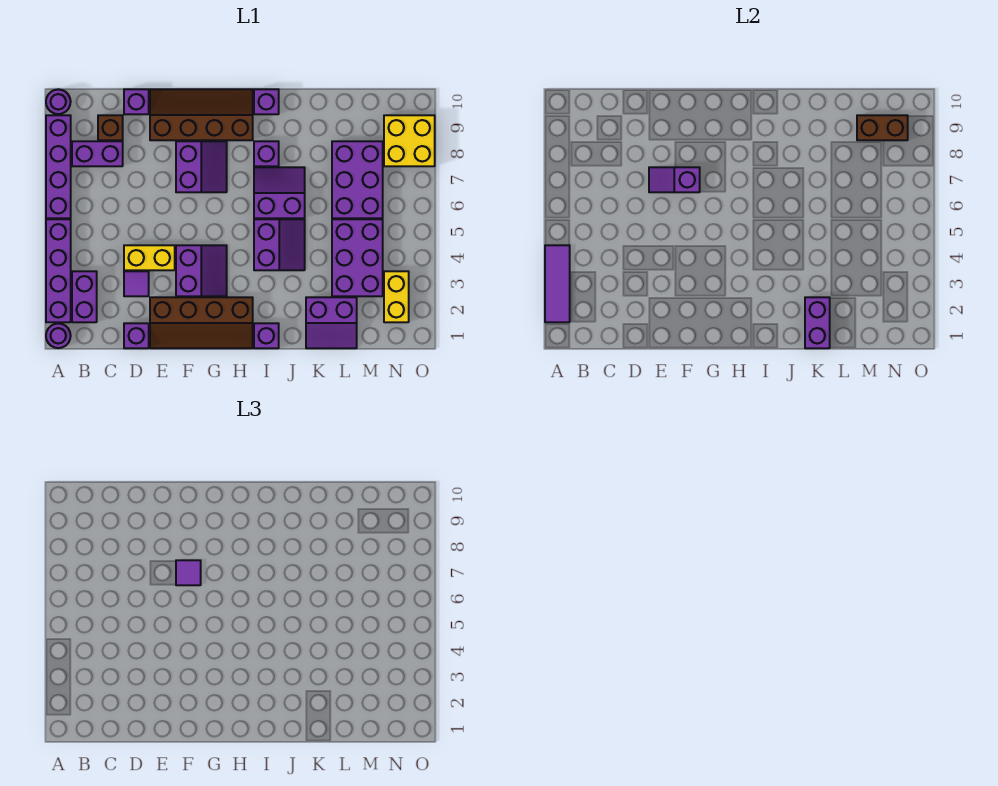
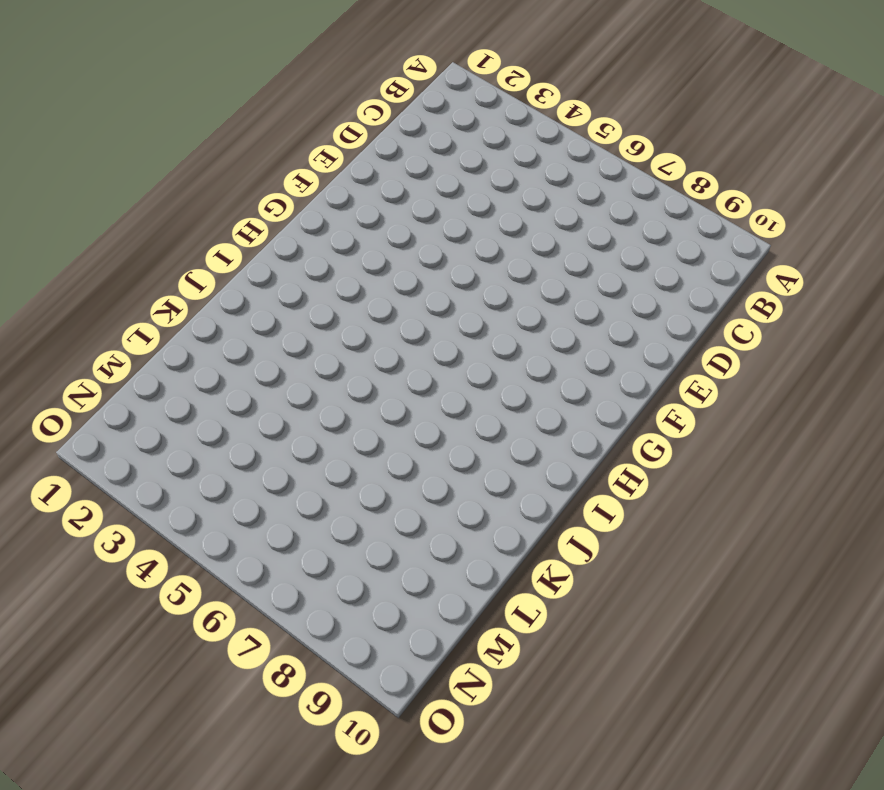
none -> purple 1x1 round brick [46,323,71,348]
none -> purple 1x4 brick [46,219,71,322]
none -> purple 1x4 brick [46,115,71,218]
none -> purple 1x1 round brick [46,89,71,114]

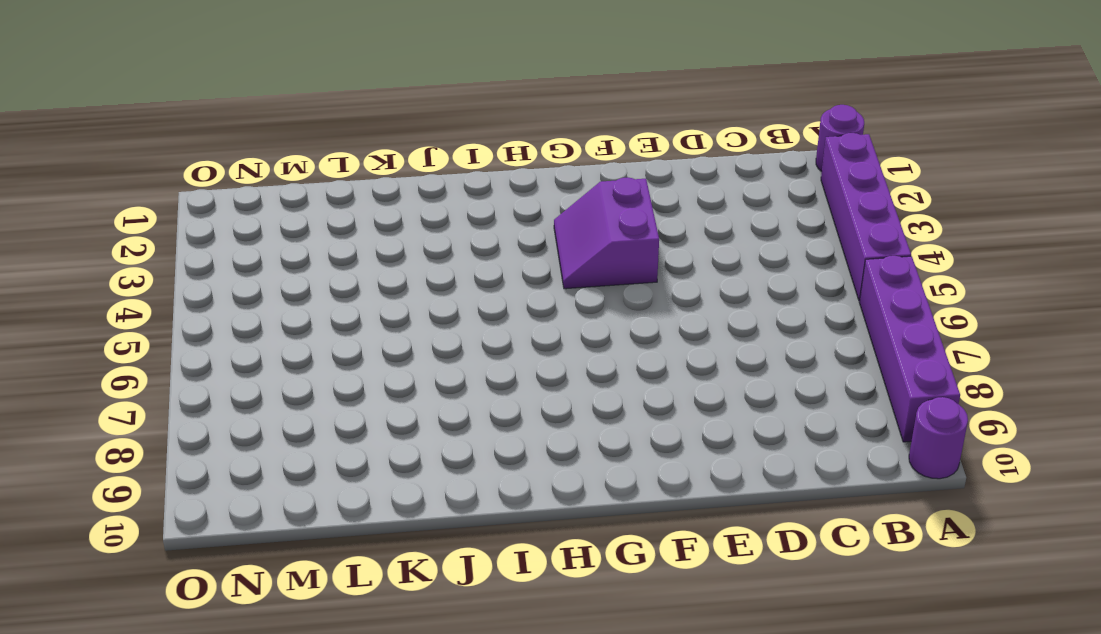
none -> purple 1x2 brick [72,271,97,322]
none -> purple 1x2 brick [72,141,123,166]
none -> brown 1x1 brick [98,115,123,140]
none -> purple 1x1 brick [124,323,149,348]

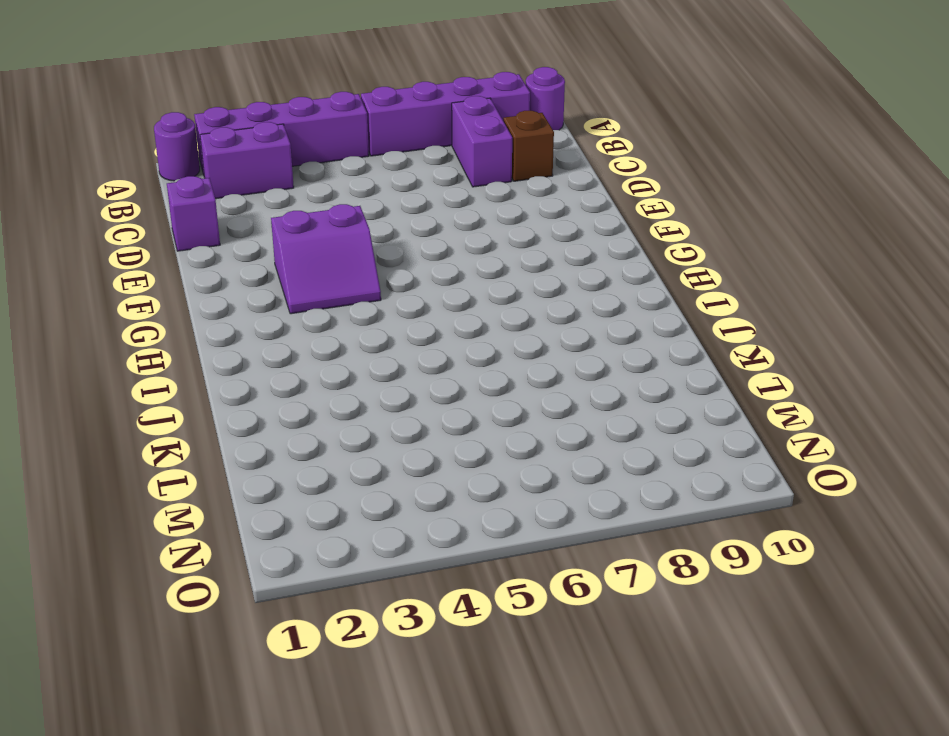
none -> purple 1x1 tile [124,271,149,296]
none -> yellow 1x2 brick [124,245,175,270]
none -> purple 1x1 brick [124,89,149,114]
none -> brown 2x4 slope [150,297,253,348]

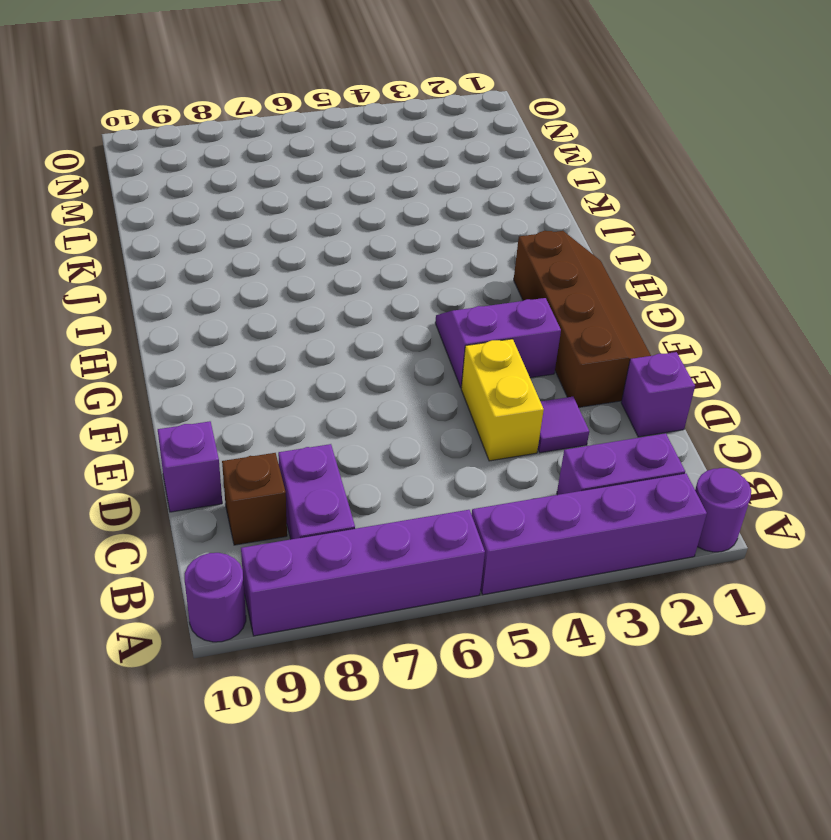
none -> brown 2x4 slope [150,89,253,140]
none -> purple 2x2 slope [176,141,227,192]
none -> purple 1x1 brick [254,323,279,348]
none -> purple 2x2 slope [254,219,305,270]

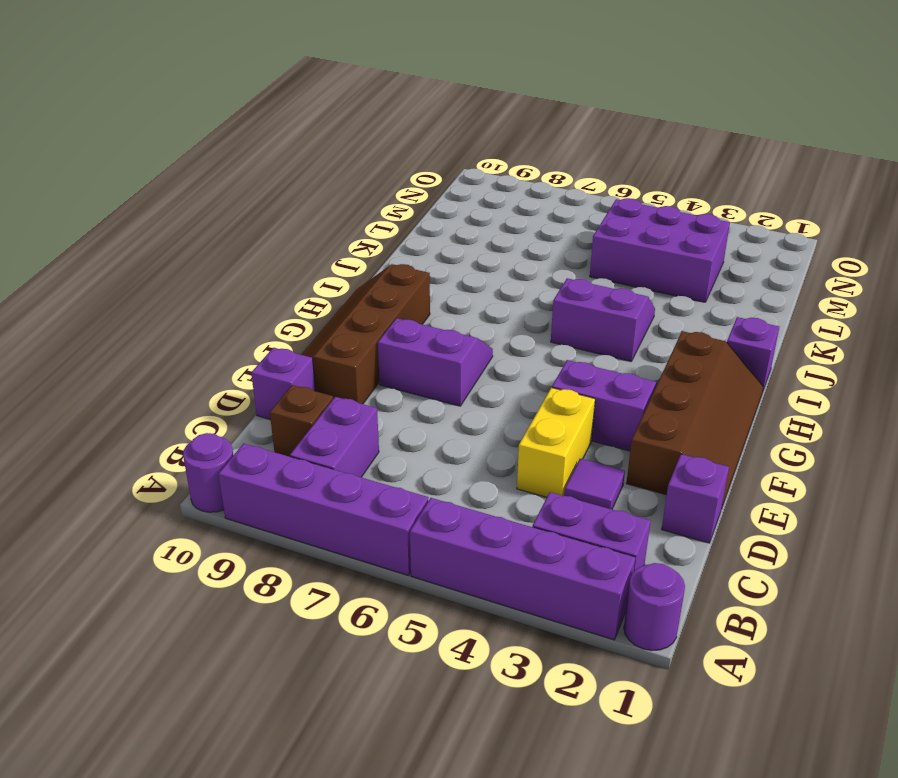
none -> purple 2x2 slope [254,167,305,218]
none -> purple 1x1 brick [254,141,279,166]
none -> purple 1x1 brick [254,89,279,114]
none -> purple 2x2 slope [306,297,357,348]

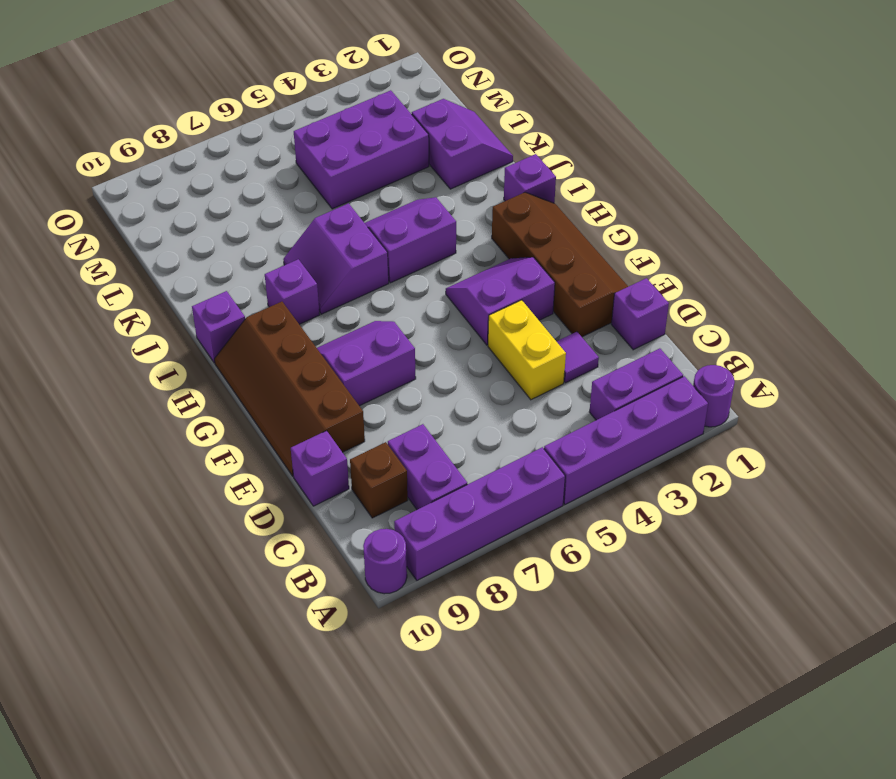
none -> purple 2x3 brick [332,141,383,218]
none -> yellow 1x2 brick [384,271,409,322]
none -> yellow 2x2 brick [384,115,435,166]
none -> purple 1x3 tile [545,245,570,322]

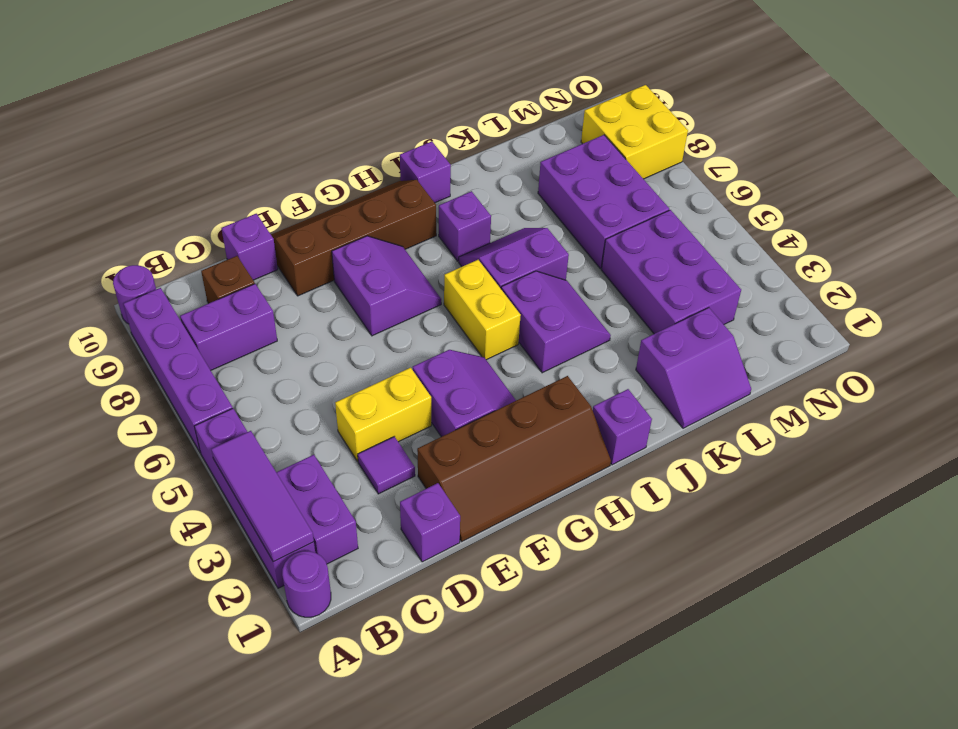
yellow 1x2 brick [444,260,521,360] -> yellow 1x2 brick moved to [384,271,409,322]
none -> purple 1x2 slope [649,167,700,192]
none -> purple 1x2 brick [805,297,830,348]
none -> brown 1x2 brick [857,115,908,140]
none -> purple 1x1 tile [176,560,201,585]

